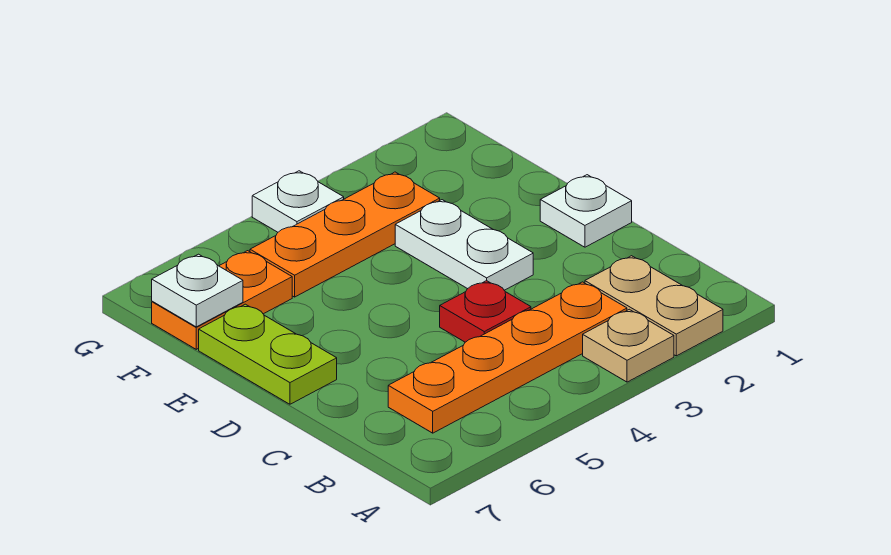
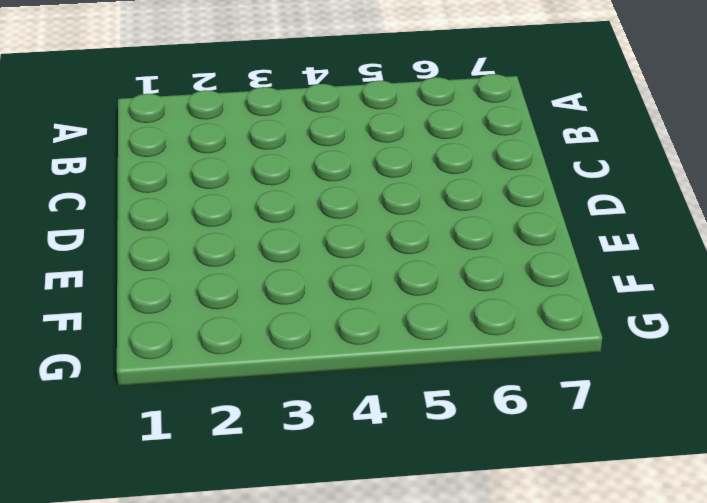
none -> tan 1x2 plate [585,256,723,356]
none -> tan 1x1 plate [583,309,674,382]

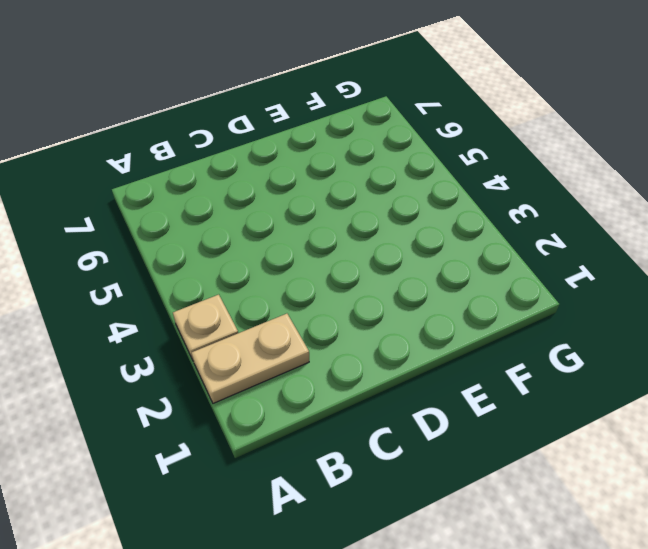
none -> orange 1x4 plate [388,282,627,433]
none -> red 1x1 plate [440,281,531,342]

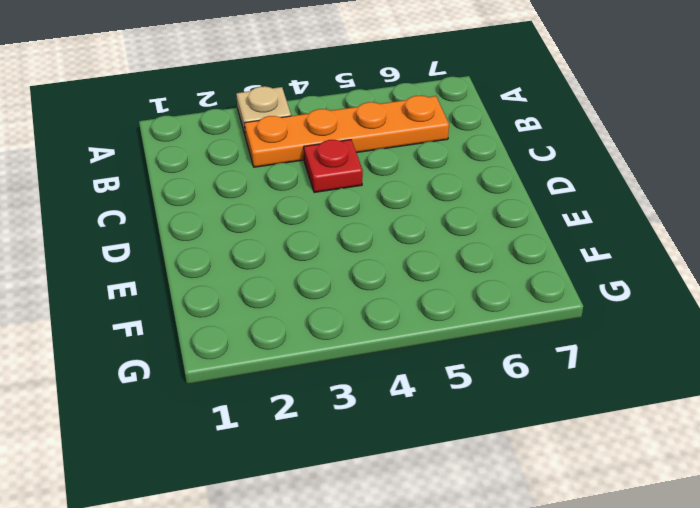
none -> tan 1x2 plate [585,256,723,356]
none -> white 1x1 plate [540,175,632,247]

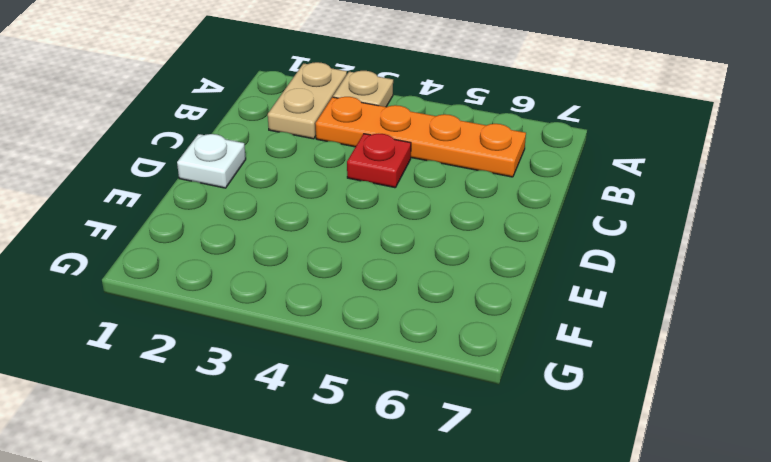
none -> white 1x2 plate [395,200,533,290]
none -> lime 1x2 plate [199,304,337,404]

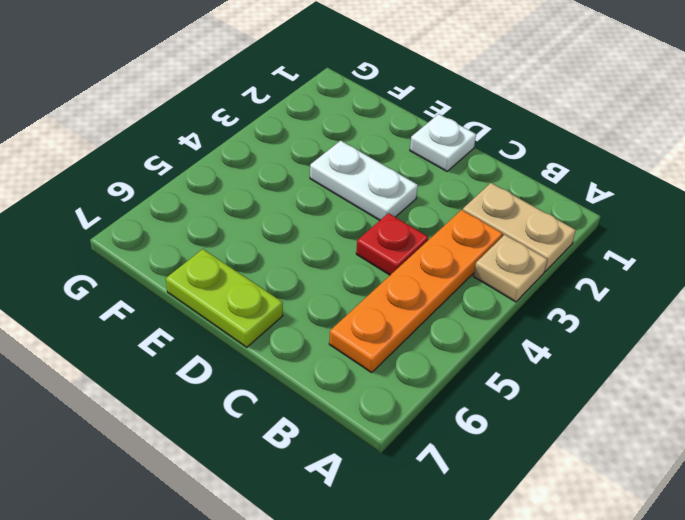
none -> orange 1x3 plate [250,172,440,297]
none -> orange 1x2 plate [152,251,292,349]

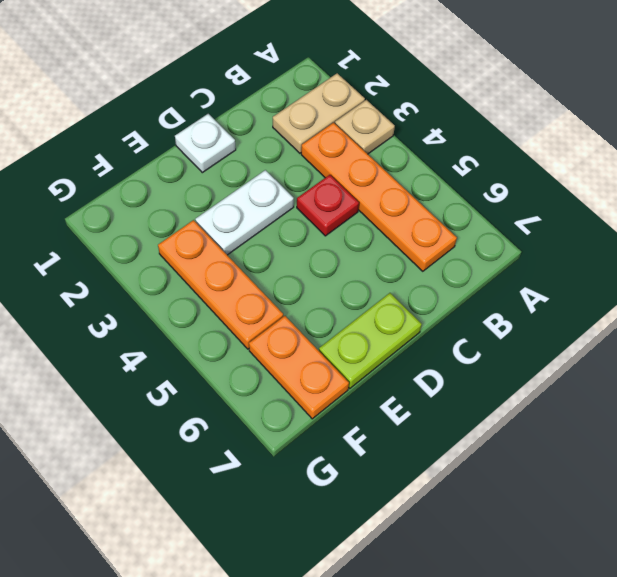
none -> white 1x1 plate [252,171,344,232]
none -> white 1x1 plate [152,254,243,327]

